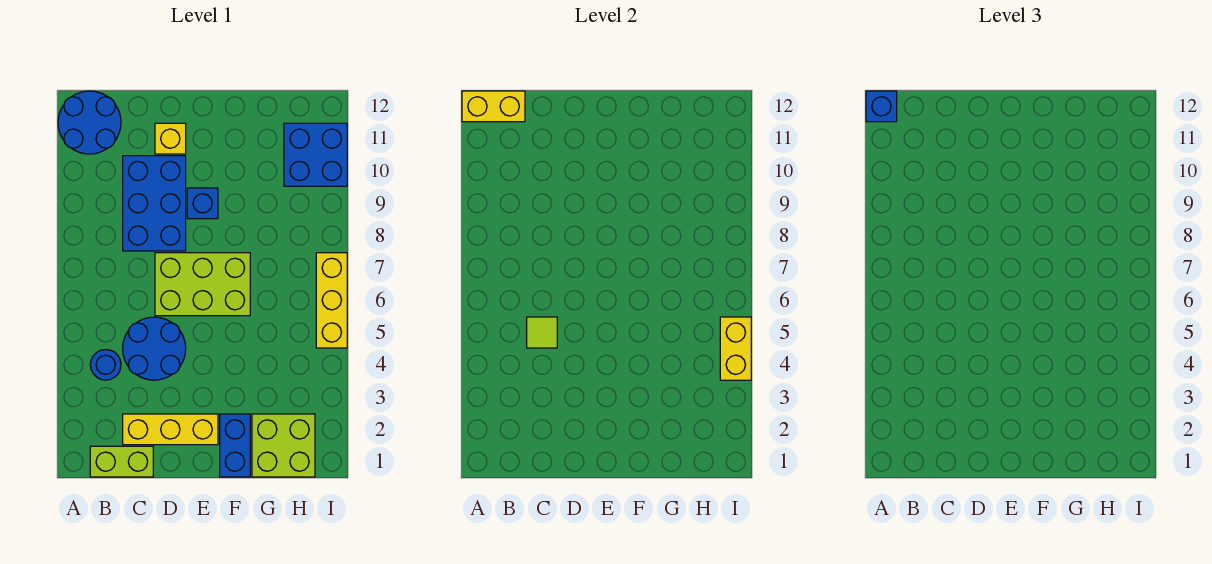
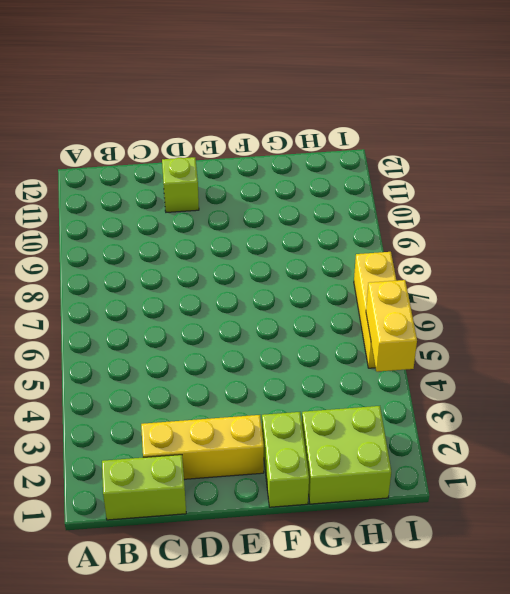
lime 1x1 brick [162,157,199,212] -> yellow 1x1 brick [155,123,186,154]
lime 1x2 brick [262,412,309,507] -> blue 1x2 brick [220,414,250,477]
none -> blue 2x2 round brick [58,91,121,154]
none -> blue 1x1 round brick [90,349,121,380]
none -> blue 2x2 round brick [123,317,186,380]

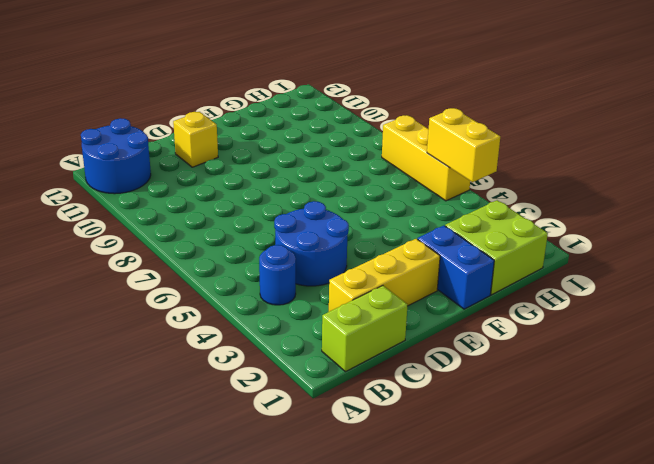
none -> blue 2x3 brick [123,156,186,251]
none -> lime 2x3 brick [155,253,250,316]
none -> blue 1x1 brick [187,188,218,219]

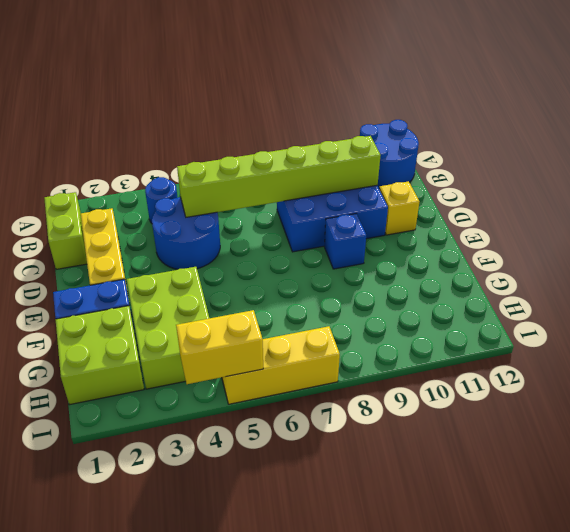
lime 1x6 brick [177,136,381,217] -> lime 1x1 tile [527,317,557,348]
lime 2x3 brick [127,267,209,389] -> lime 2x3 brick moved to [155,253,250,316]
none -> blue 2x2 brick [284,123,347,186]
none -> yellow 1x2 brick [462,91,525,122]
none -> blue 1x1 brick [866,91,897,122]

